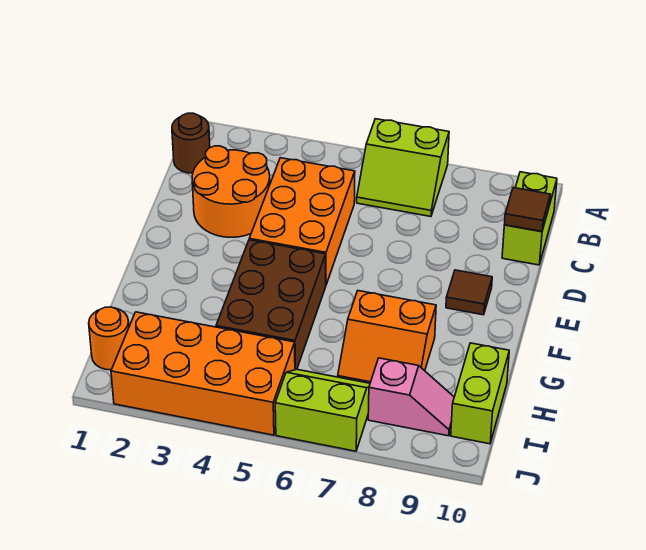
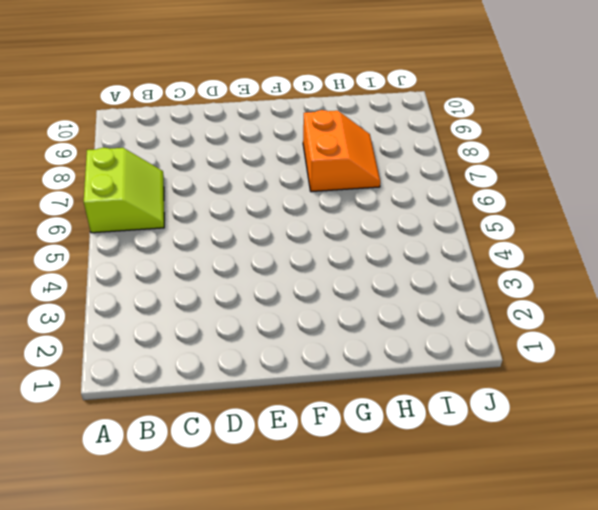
none -> brown 1x1 round brick [172,113,210,173]
none -> lime 1x2 brick [502,172,557,265]
none -> orange 2x2 round brick [192,146,270,237]

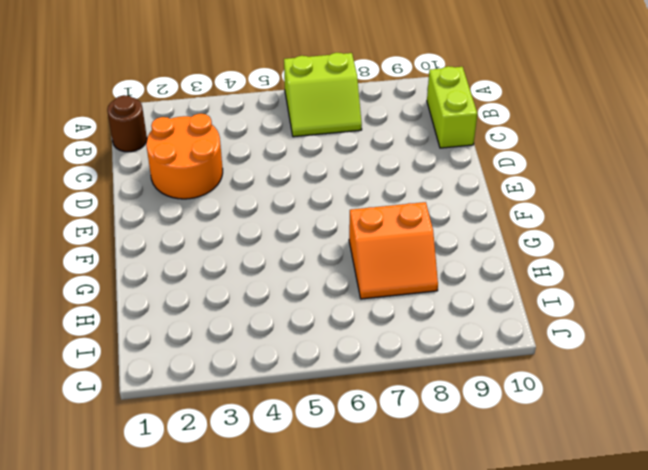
none -> orange 2x3 brick [249,158,355,285]
none -> brown 1x1 tile [446,270,492,315]
none -> brown 2x3 brick [216,240,326,370]

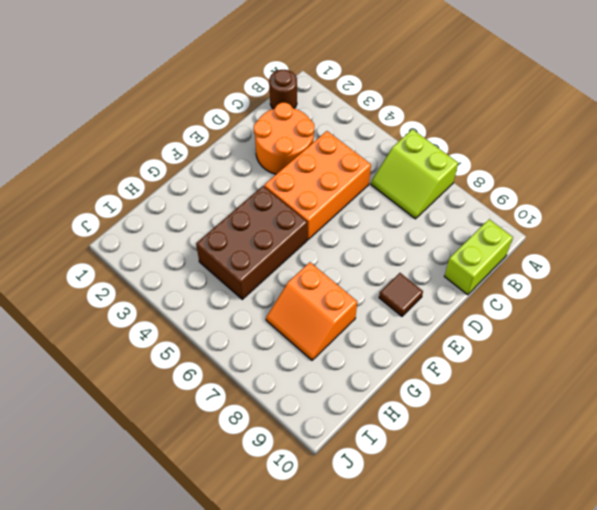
none -> lime 1x2 brick [451,343,509,444]
none -> orange 1x1 round brick [89,307,129,370]
none -> orange 2x4 brick [111,312,295,435]

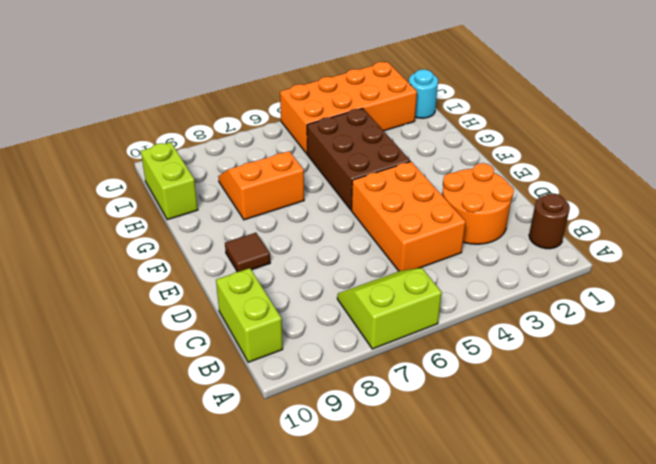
cyan 1x1 round brick [409,69,438,118] -> orange 1x1 round brick [89,307,129,370]
none -> lime 2x2 slope [275,369,370,451]
none -> pink 1x2 slope [368,358,454,436]
none -> brown 1x1 tile [504,188,550,232]

